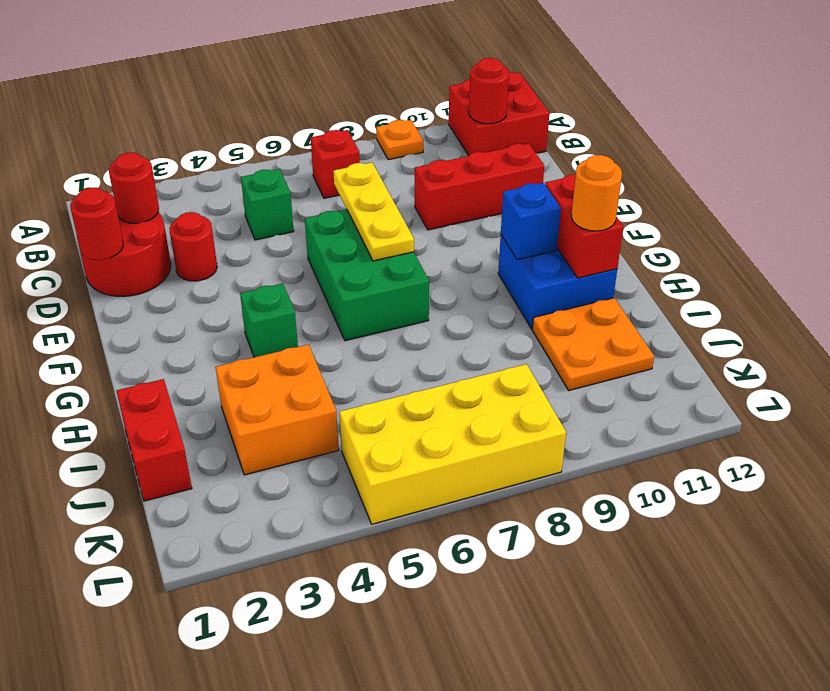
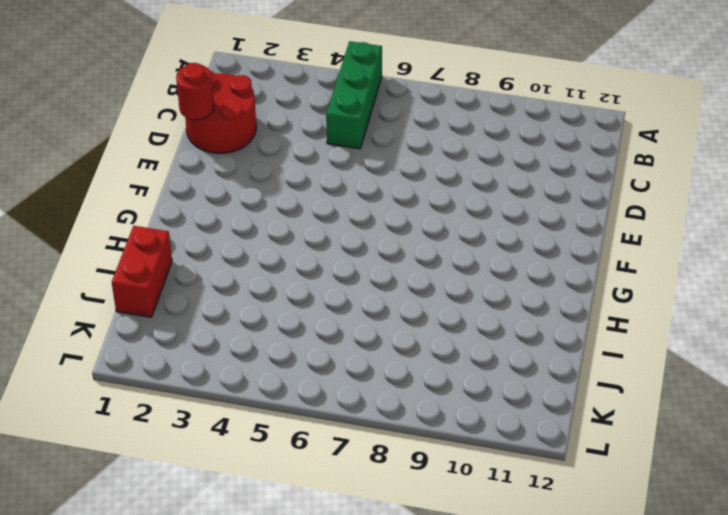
green 1x3 brick [326,41,382,149] -> green 1x1 brick [241,169,294,240]
none -> orange 1x1 plate [376,120,423,160]
none -> red 2x2 brick [449,72,549,156]
none -> red 1x1 brick [311,130,360,198]

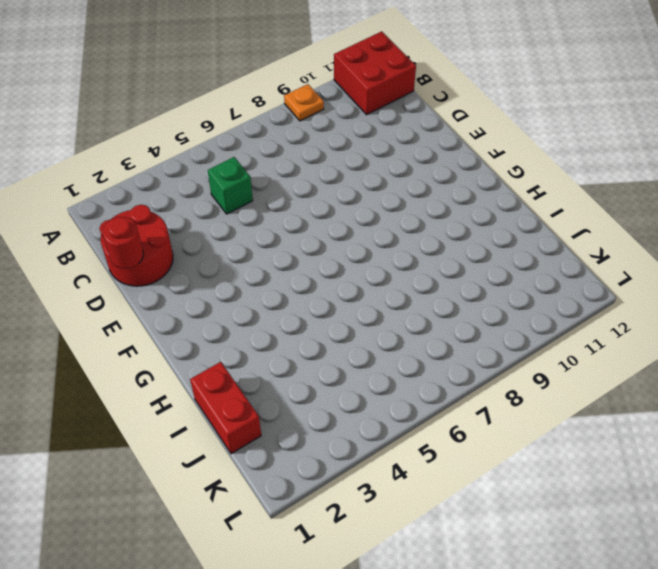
none -> red 1x1 brick [311,130,360,198]
none -> red 1x1 round brick [169,212,217,281]
none -> red 1x3 brick [415,143,544,230]

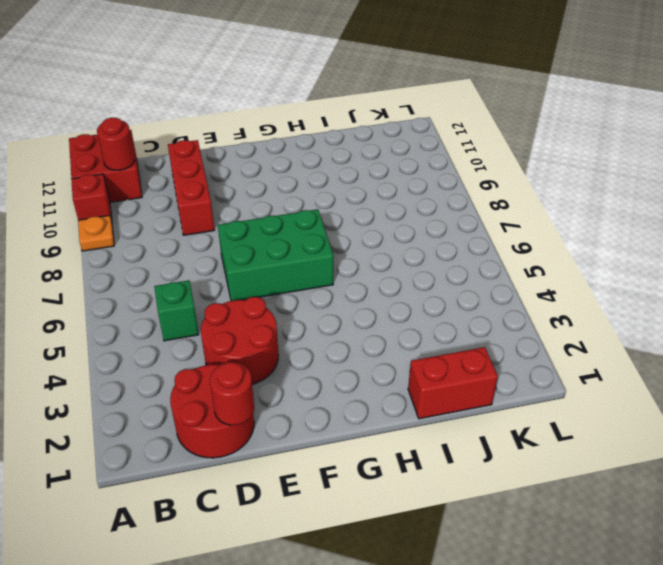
red 1x1 brick [71,174,112,221] -> red 1x1 brick moved to [311,130,360,198]
red 2x2 round brick [201,297,278,384] -> red 1x1 round brick [169,212,217,281]
none -> green 1x1 brick [240,283,298,357]
none -> blue 2x2 brick [498,235,617,329]
none -> orange 2x2 brick [216,345,339,475]

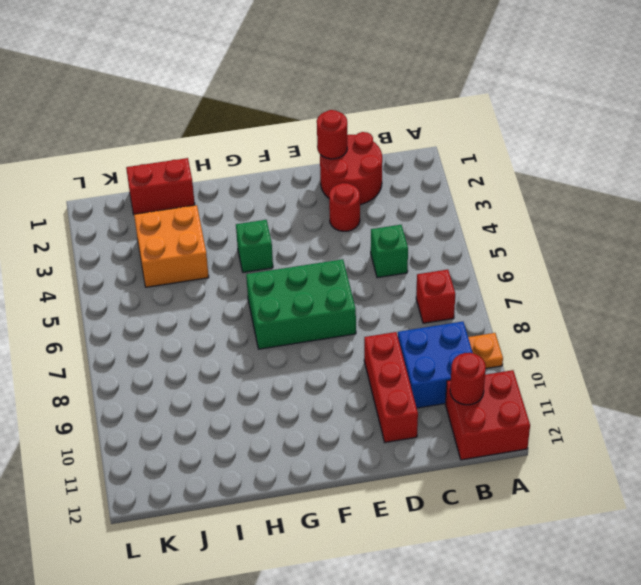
blue 2x2 brick [398,322,473,408] -> blue 2x2 brick moved to [498,235,617,329]
none -> orange 2x2 plate [532,298,654,390]
none -> yellow 2x4 brick [339,364,566,524]
none -> red 1x1 round brick [109,153,159,223]

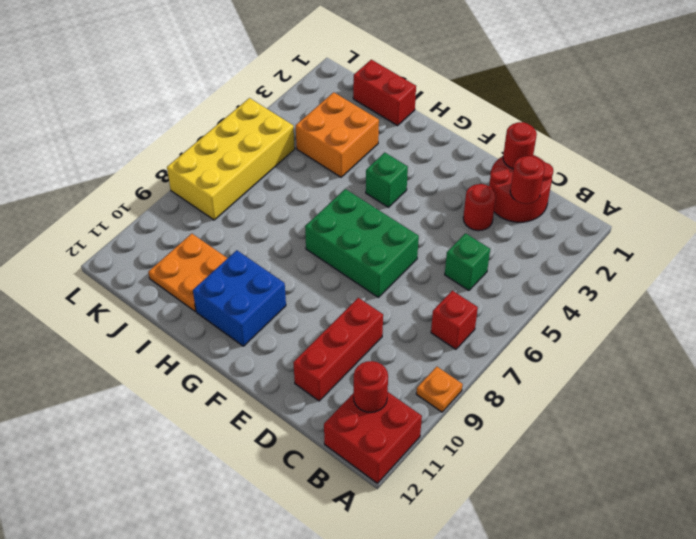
none -> yellow 1x3 plate [333,162,414,261]
none -> blue 1x1 brick [501,183,561,260]
none -> red 1x2 brick [545,174,623,278]

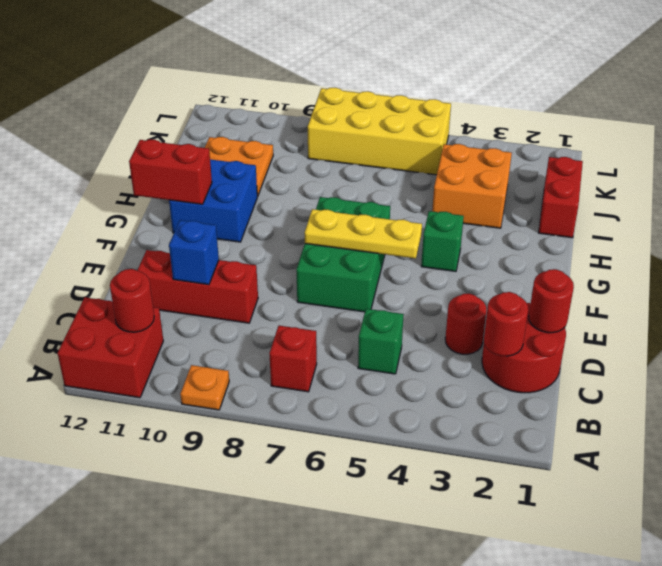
blue 1x1 brick [169,220,219,285] -> blue 1x1 brick moved to [501,183,561,260]
yellow 1x3 plate [305,209,422,259] -> yellow 1x3 plate turned to [333,162,414,261]
red 1x2 brick [129,140,212,204] -> red 1x2 brick turned to [545,174,623,278]
none -> orange 1x1 round brick [571,155,622,231]

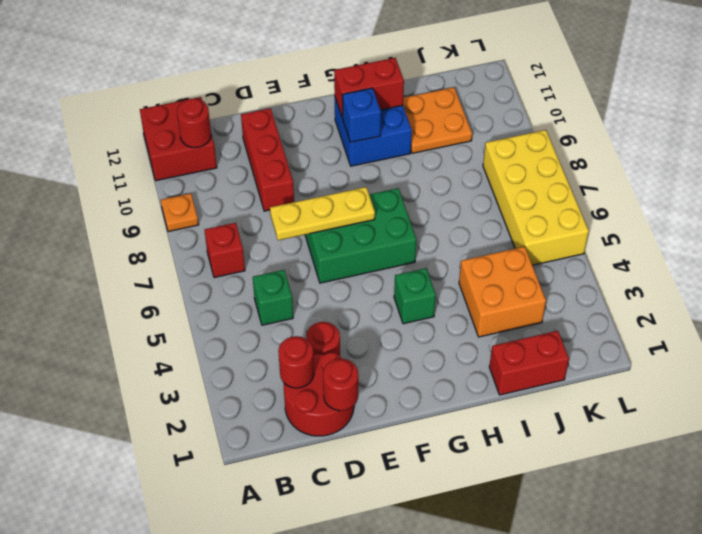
none -> orange 1x1 round brick [571,155,622,231]

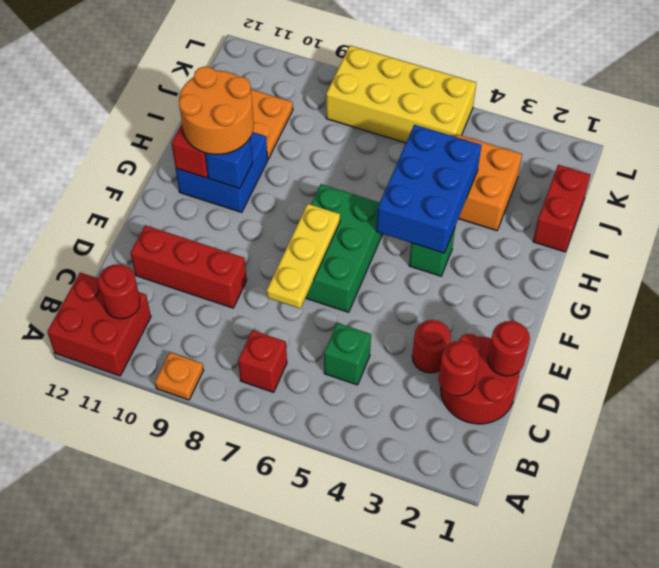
blue 2x3 brick [377,125,481,253] -> none
orange 2x2 round brick [179,67,254,155] -> orange 1x1 round brick [571,155,622,231]

